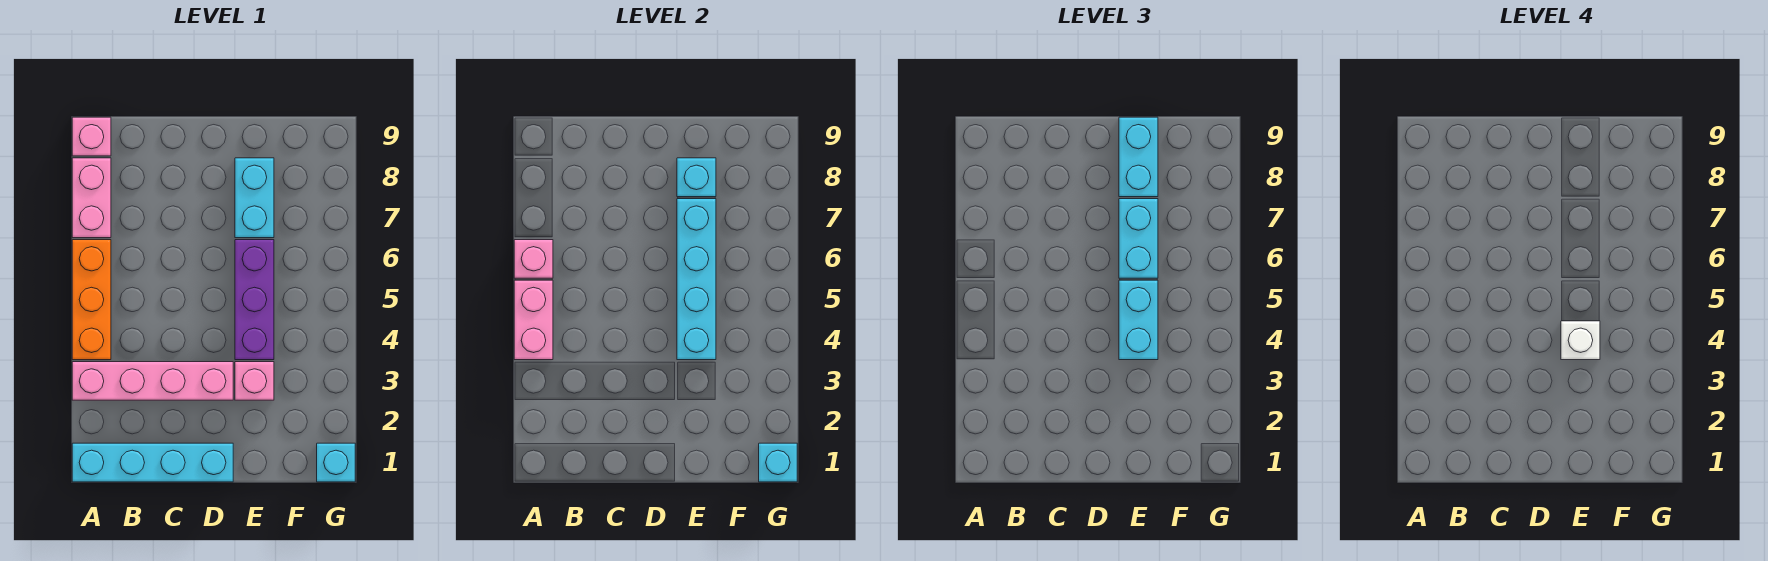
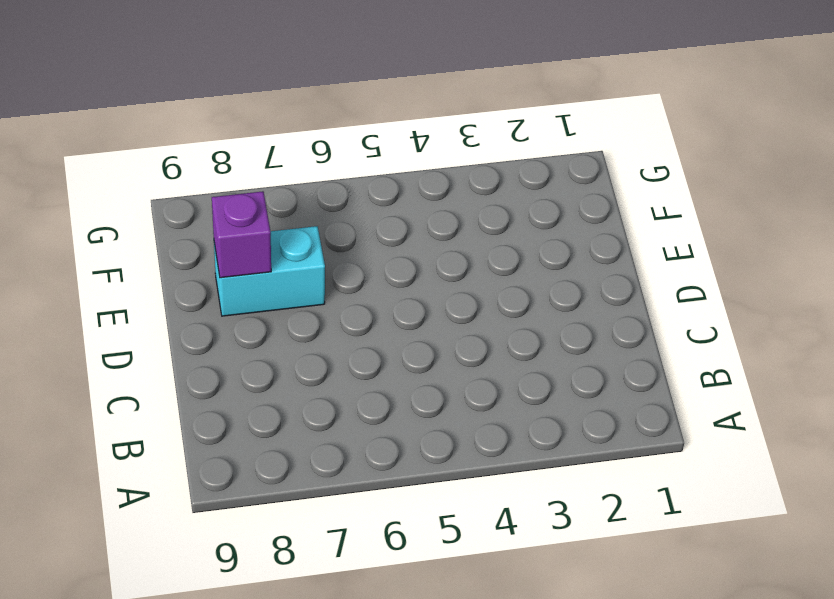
purple 1x1 brick [212,191,271,278] -> cyan 1x1 brick [677,158,716,197]
none -> cyan 1x4 brick [72,443,233,482]
none -> pink 1x4 brick [72,362,233,400]
none -> orange 1x3 brick [72,240,111,360]

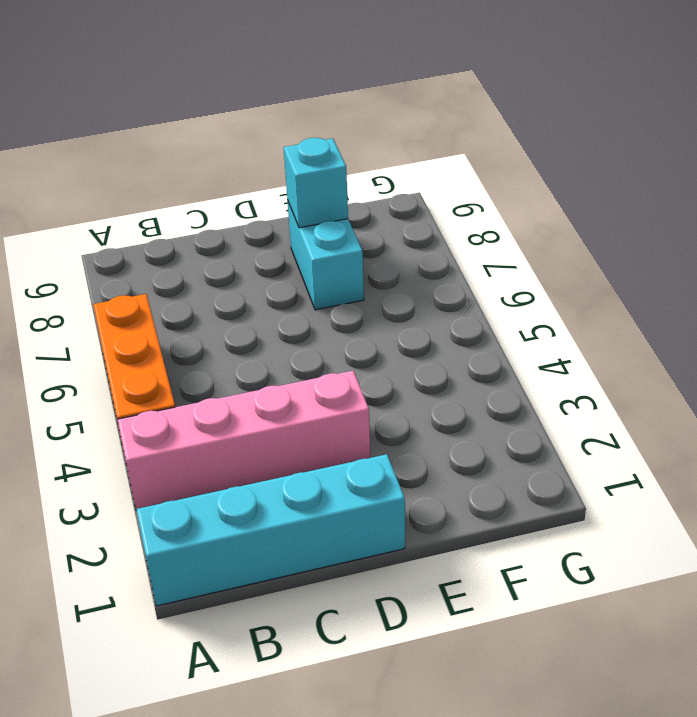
none -> pink 1x2 brick [72,158,111,238]
none -> pink 1x1 brick [72,117,111,156]
none -> pink 1x1 brick [235,362,274,400]

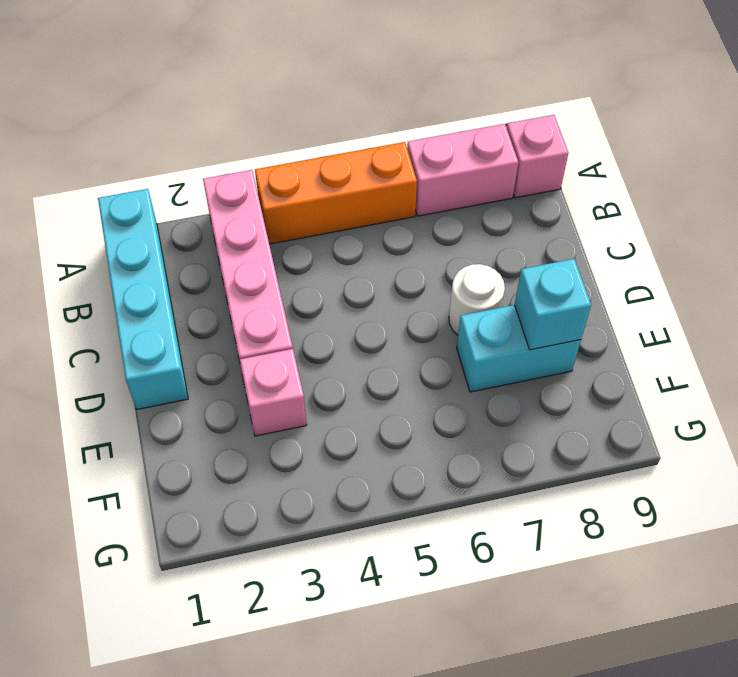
white 1x1 round brick [449,264,505,335] -> none
none -> purple 1x3 brick [235,240,274,360]
none -> cyan 1x1 brick [317,443,355,482]
none -> pink 1x2 brick [514,280,553,360]

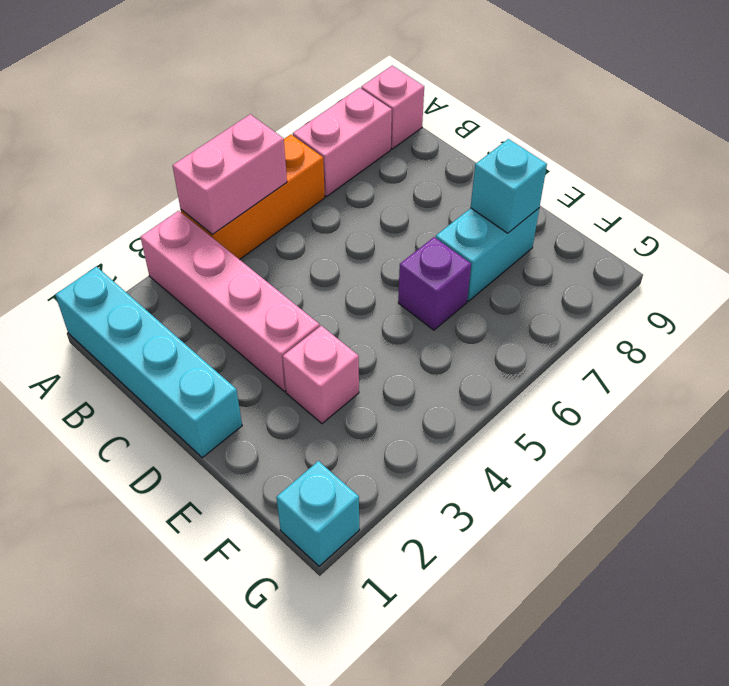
purple 1x1 brick [398,237,471,330] -> purple 1x3 brick [235,240,274,360]
none -> pink 1x1 brick [514,240,553,278]
none -> cyan 1x4 brick [677,199,716,360]
none -> cyan 1x1 brick [759,443,797,482]

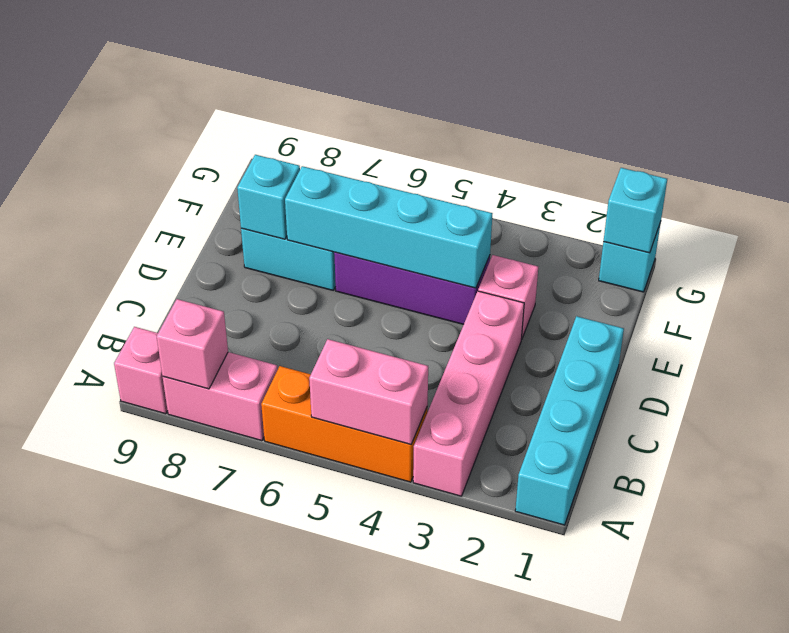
pink 1x1 brick [157,299,228,389] -> pink 1x1 brick moved to [514,240,553,278]
none -> cyan 1x2 brick [1119,280,1158,360]
none -> cyan 1x2 brick [1119,199,1158,278]
none -> cyan 1x2 brick [1119,117,1158,197]

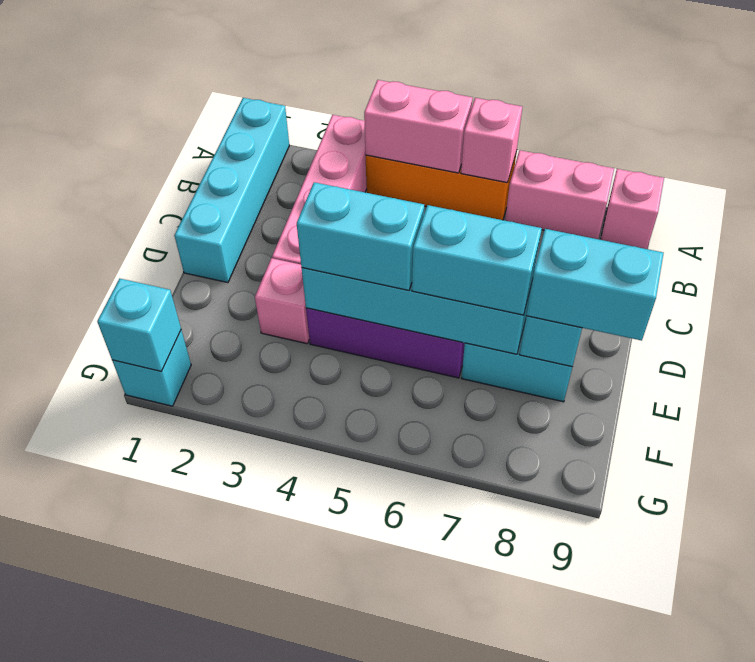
none -> white 1x1 brick [1561,321,1600,360]

